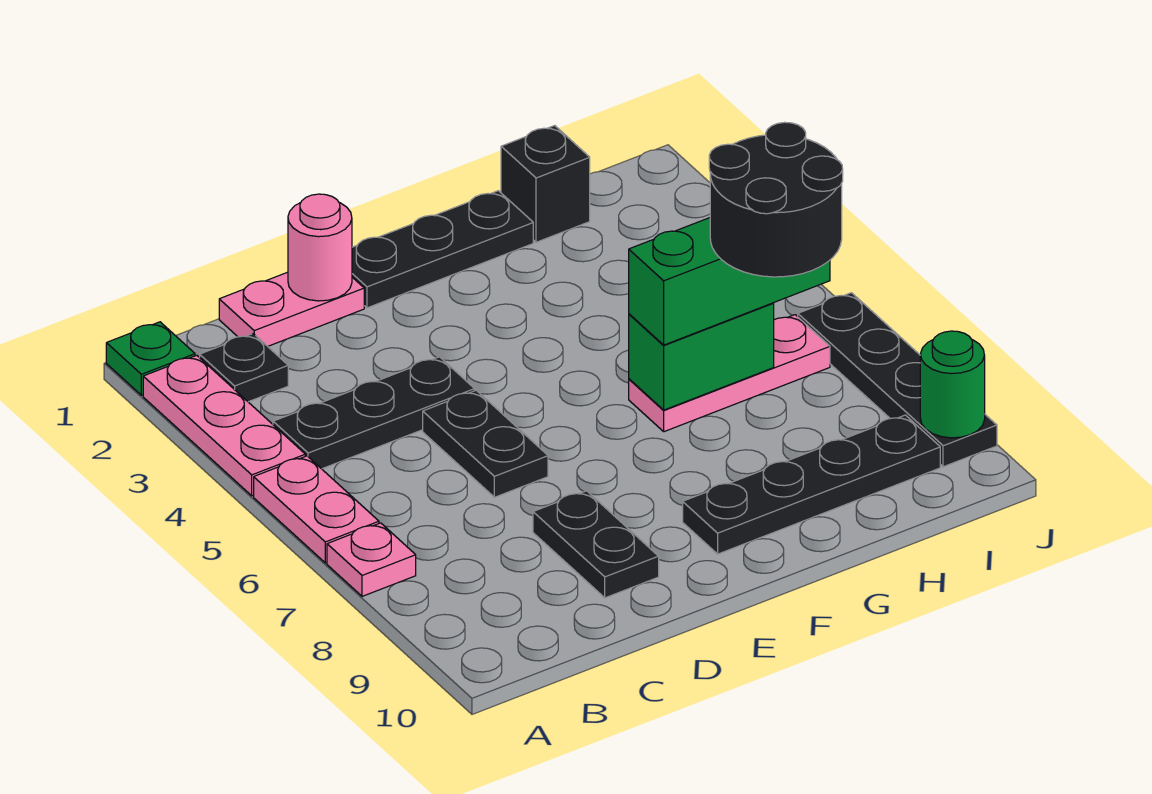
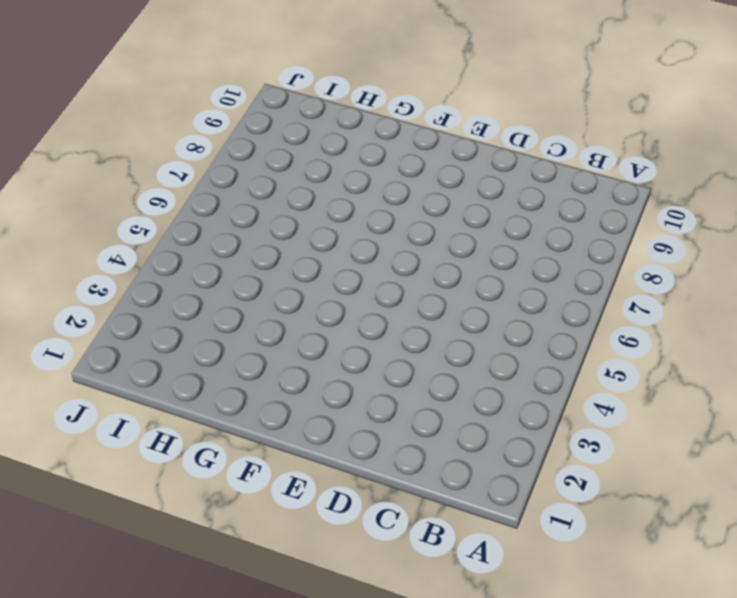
none -> green 1x1 plate [106,322,195,395]
none -> pink 1x3 plate [143,355,305,496]
none -> pink 1x2 plate [254,456,379,563]

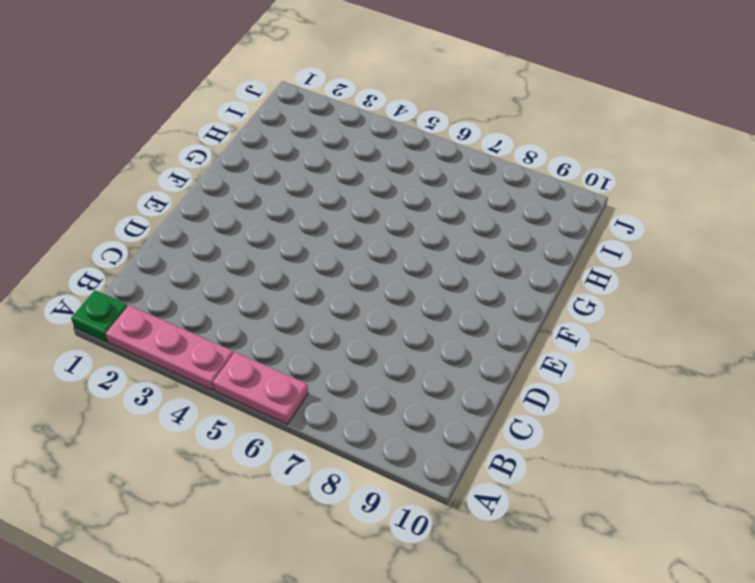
none -> pink 1x1 plate [327,523,416,596]
none -> black 1x1 plate [200,334,288,402]
none -> black 1x3 plate [273,357,475,469]

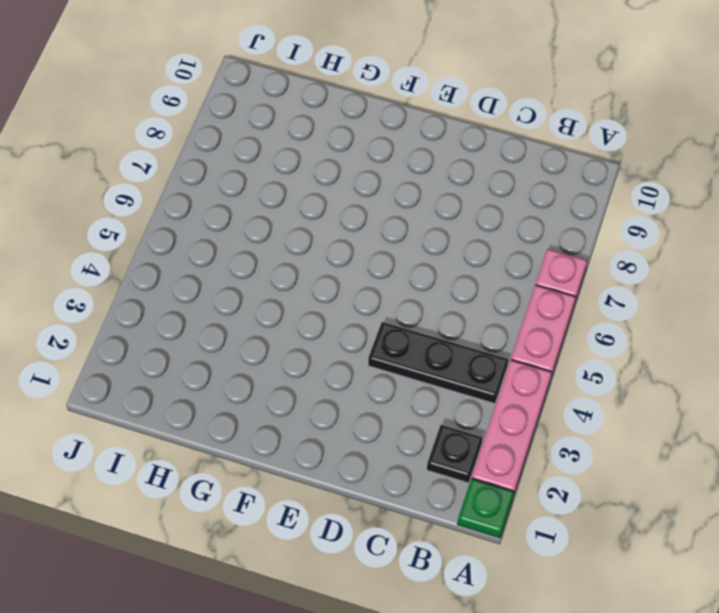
none -> pink 1x2 plate [219,272,364,346]
none -> black 1x2 plate [423,390,548,497]
none -> black 1x2 plate [533,491,659,598]

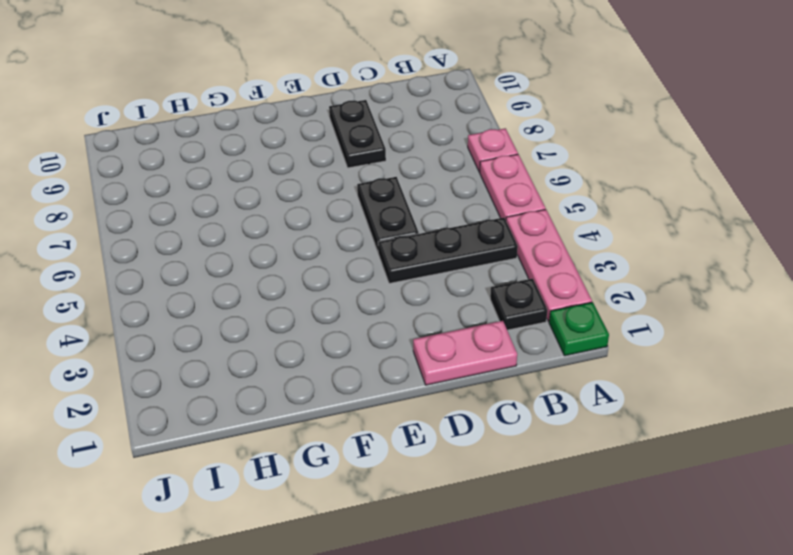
none -> black 1x3 plate [352,191,533,308]
none -> black 1x4 plate [683,415,940,554]
none -> pink 1x3 plate [629,315,830,432]

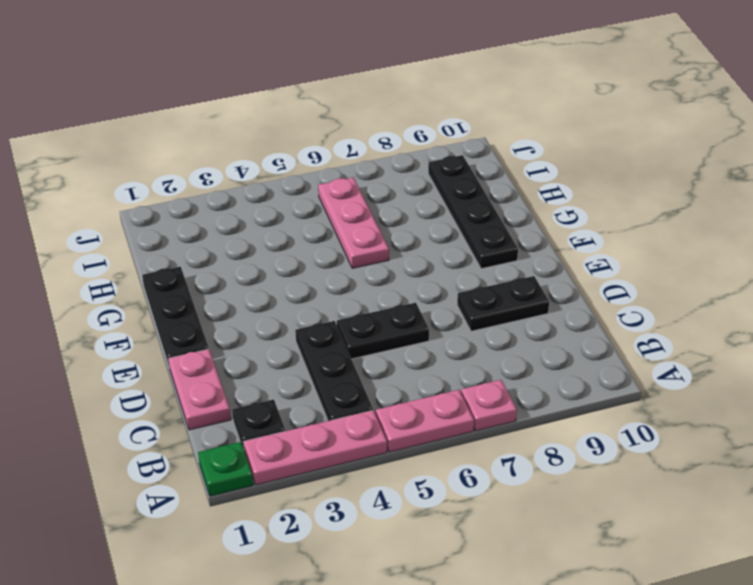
none -> black 1x1 brick [501,126,590,242]
none -> black 1x4 plate [798,293,997,467]
none -> pink 1x1 round brick [288,194,352,301]

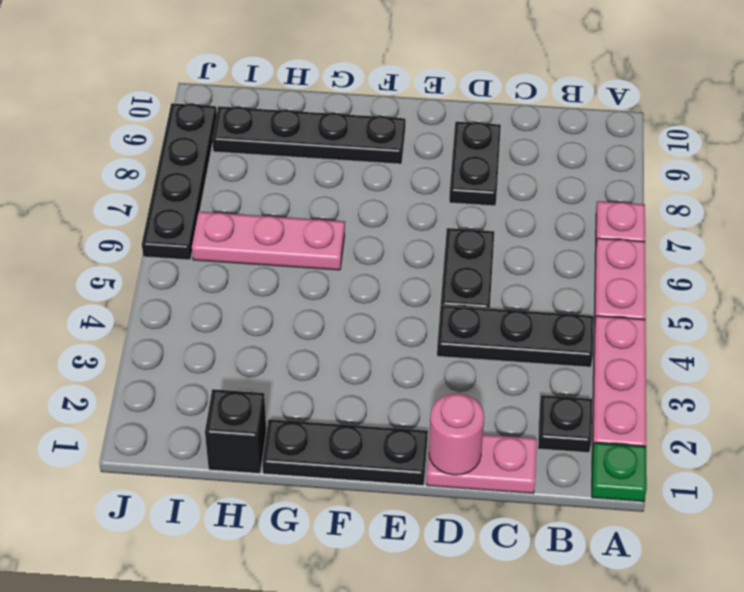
none -> green 1x2 brick [629,303,774,410]
none -> green 1x1 round brick [920,331,985,438]
none -> green 1x3 brick [629,218,830,345]

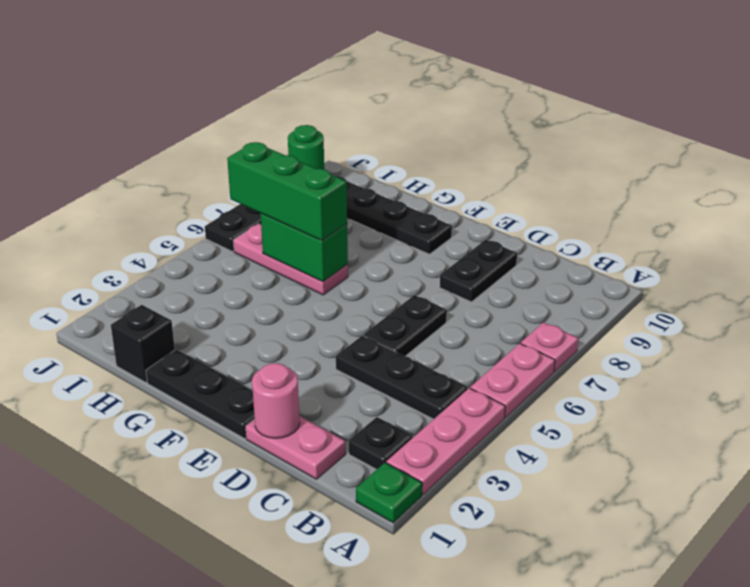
none -> black 2x2 round brick [709,122,843,277]

